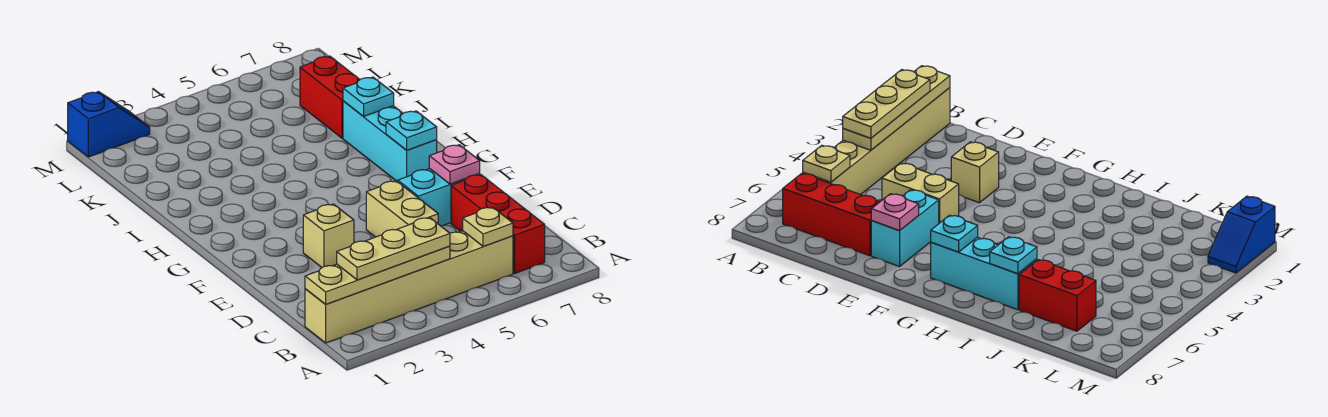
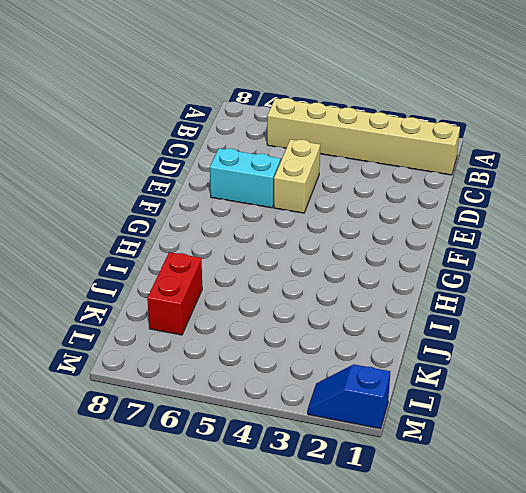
none -> red 1x3 brick [451,175,545,273]
none -> tan 1x1 brick [303,204,354,268]
none -> cyan 1x3 brick [343,101,437,182]

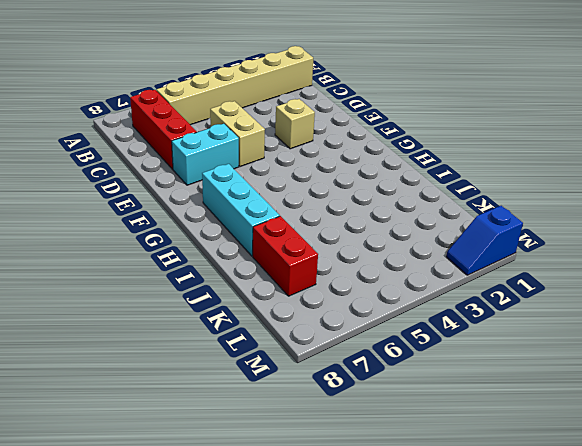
none -> tan 1x4 plate [305,246,450,304]
none -> tan 1x1 plate [463,207,513,246]
none -> pink 1x1 plate [429,145,480,184]

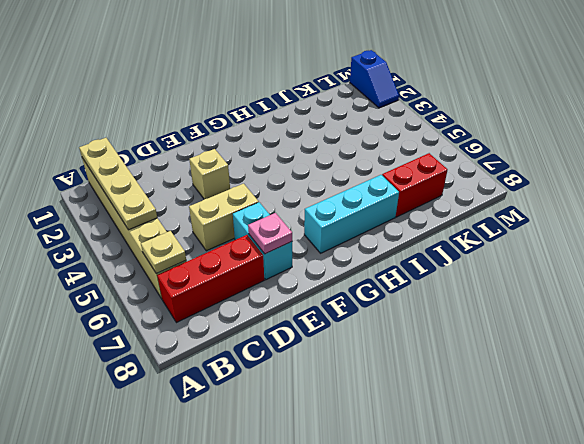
none -> cyan 1x1 plate [386,111,437,150]
none -> cyan 1x1 plate [343,77,394,117]
none -> tan 1x3 plate [337,217,450,280]

